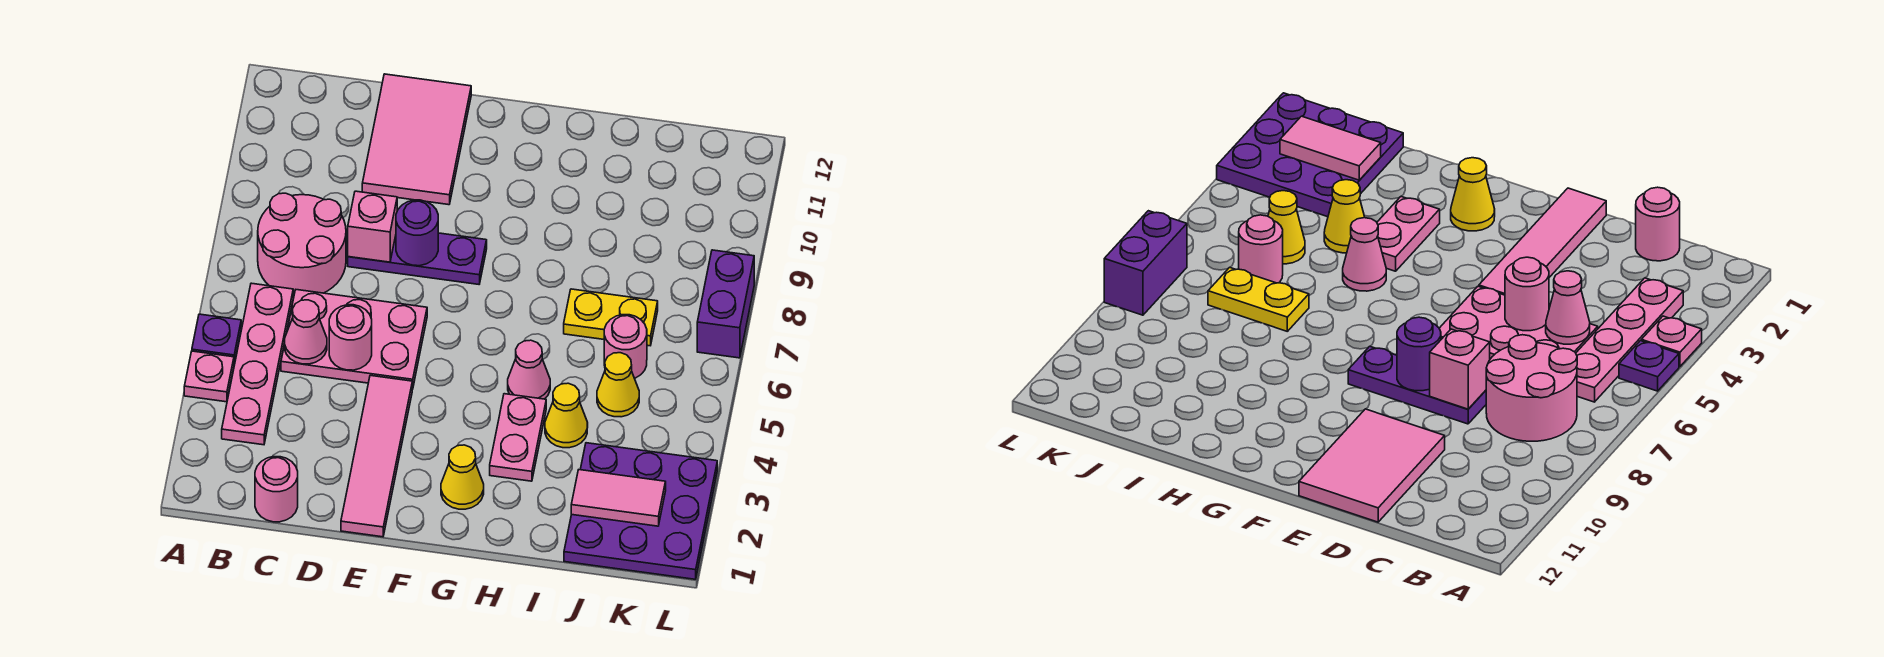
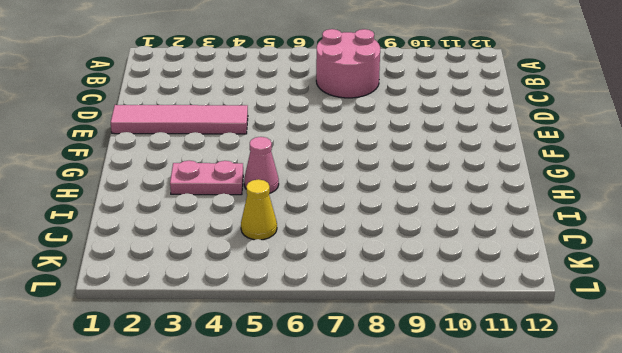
none -> pink 1x1 plate [184,351,234,402]
none -> purple 1x1 plate [192,314,241,364]
none -> pink 1x4 plate [222,283,293,445]

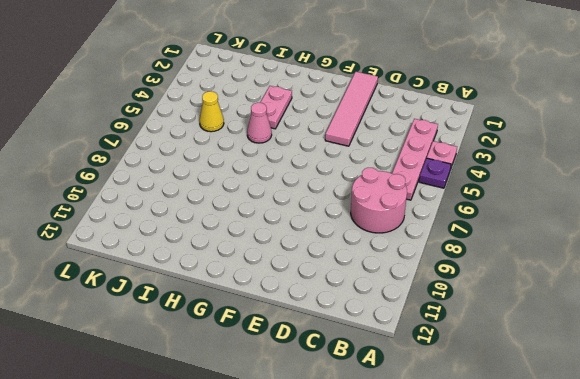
none -> pink 1x1 round brick [255,457,298,522]
none -> pink 2x3 plate [281,290,427,389]
none -> purple 1x3 plate [348,233,487,284]

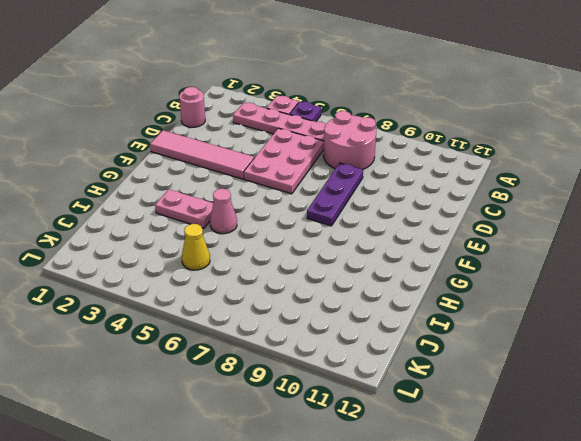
none -> pink 2x3 tile [362,74,471,205]
none -> yellow 1x1 cone [441,445,484,509]
none -> yellow 1x1 cone [545,383,588,448]

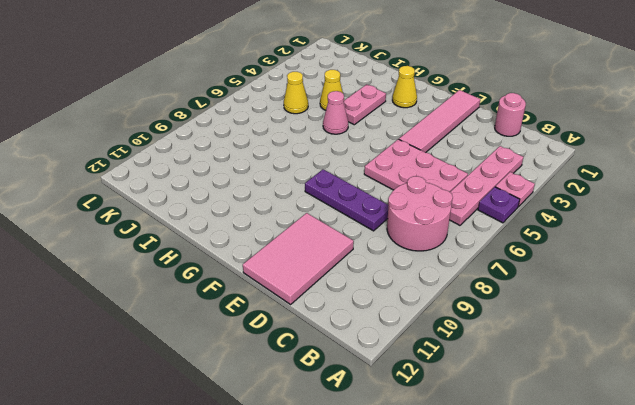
none -> yellow 1x2 plate [564,289,658,346]
none -> purple 3x3 plate [564,443,717,579]
none -> pink 1x1 round brick [604,315,647,378]

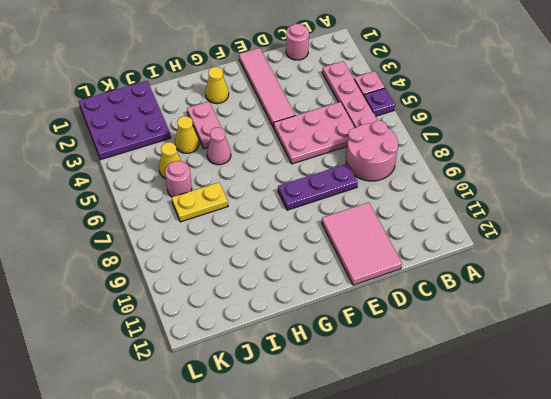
none -> purple 1x2 brick [697,250,754,358]
none -> pink 1x1 cone [285,300,327,364]
none -> pink 1x1 round brick [329,305,372,370]

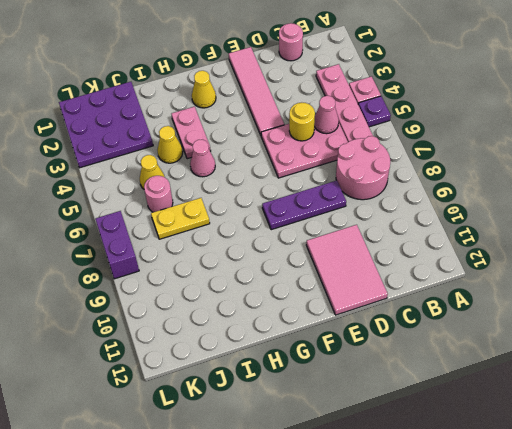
yellow 1x1 round brick [289,102,315,141] -> pink 1x1 round brick [329,305,372,370]
none -> pink 1x1 brick [348,191,397,262]
none -> purple 1x1 round brick [396,200,438,266]
none -> pink 1x2 tile [571,470,666,526]

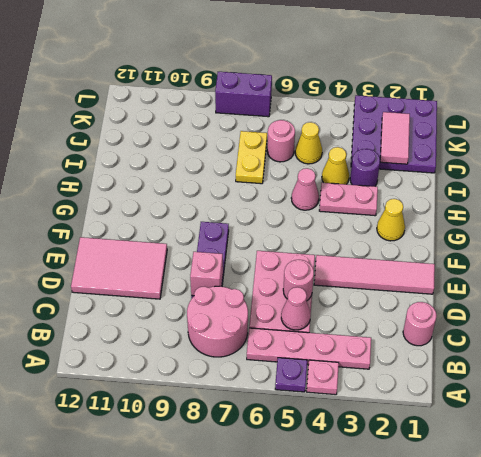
purple 1x1 round brick [350,149,380,186] -> purple 1x1 round brick moved to [396,200,438,266]

